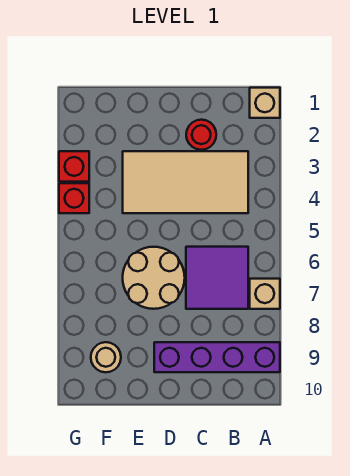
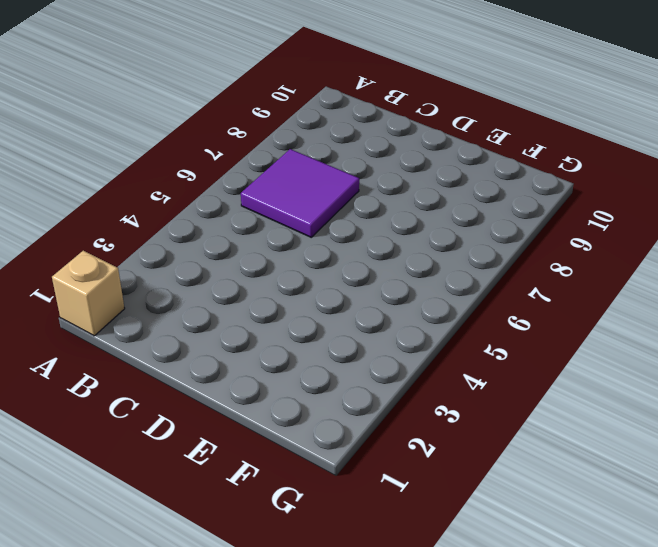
none -> tan 1x1 brick [250,279,280,309]
none -> purple 1x4 brick [154,342,280,372]

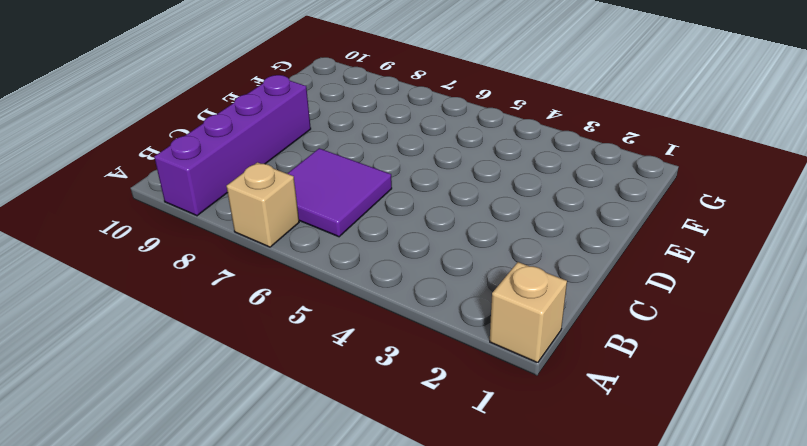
none -> tan 2x4 tile [123,151,248,213]
none -> red 1x1 round brick [186,120,216,150]

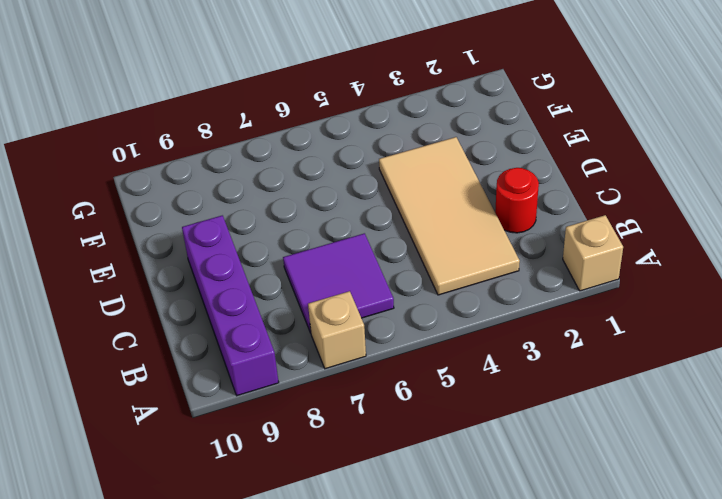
none -> tan 2x2 round brick [123,247,185,309]
none -> tan 1x1 round brick [91,342,121,372]

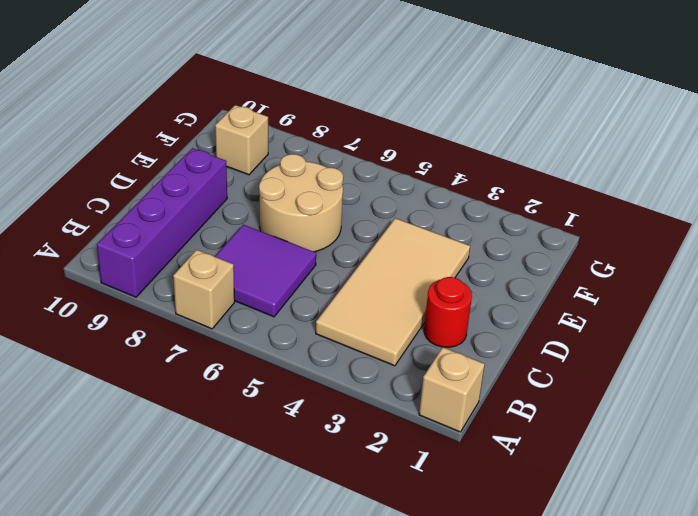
tan 1x1 brick [215,105,268,175] -> tan 1x1 round brick [91,342,121,372]
none -> red 1x1 brick [59,151,89,182]
none -> red 1x1 brick [59,183,89,213]

